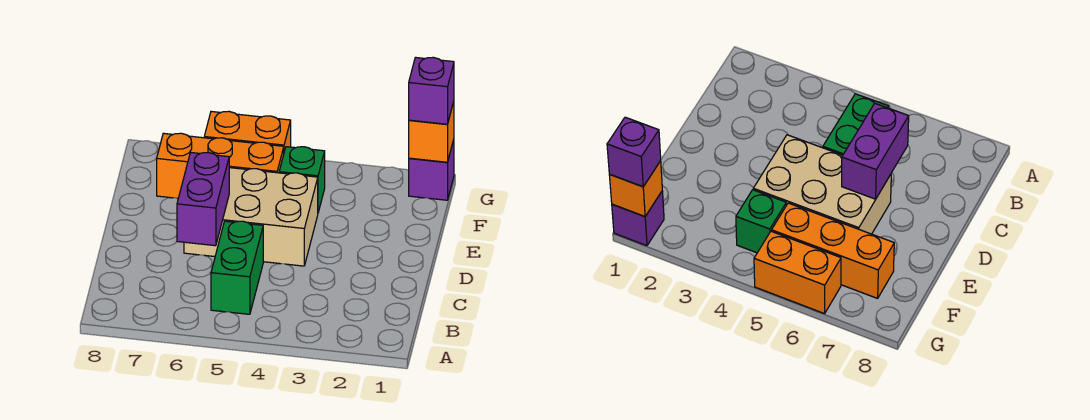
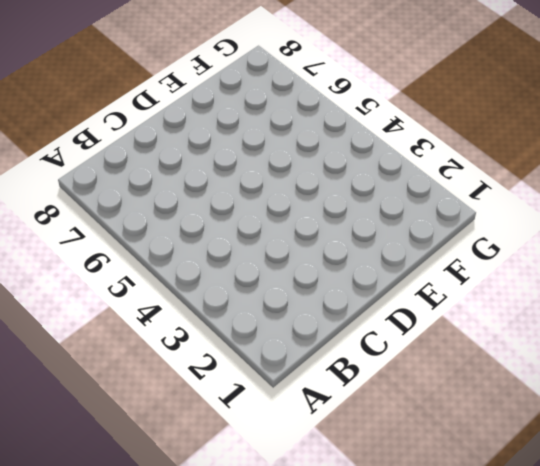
none -> green 1x2 brick [211,221,263,314]
none -> tan 2x3 brick [184,168,318,266]

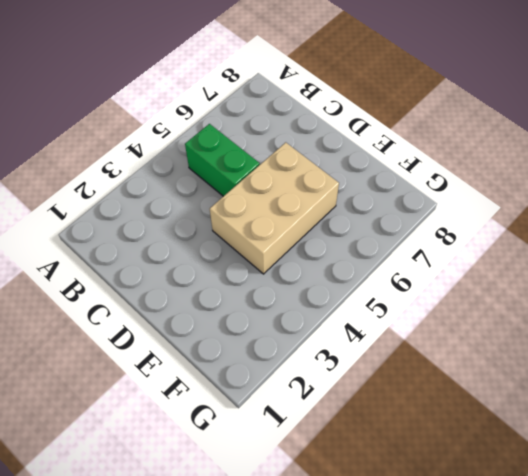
none -> green 1x1 brick [279,147,325,212]
none -> orange 1x3 brick [157,133,284,198]

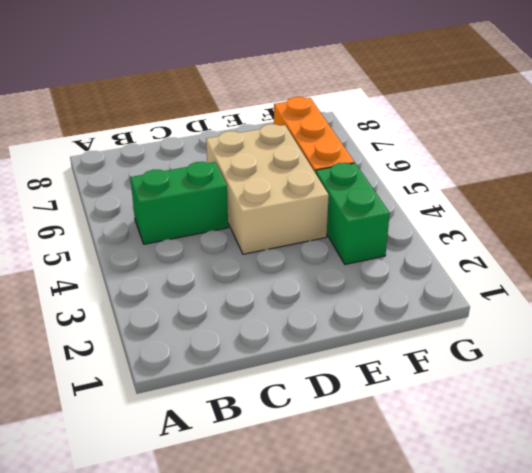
green 1x2 brick [316,163,390,264] -> green 1x1 brick [279,147,325,212]
none -> purple 1x1 brick [409,140,454,200]
none -> orange 1x2 brick [204,111,291,151]

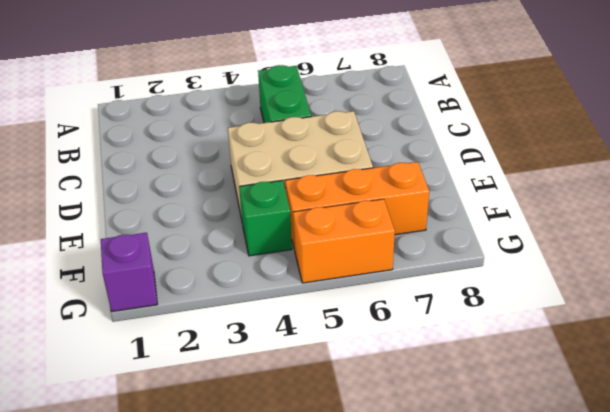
none -> purple 1x2 brick [177,152,229,246]
none -> orange 1x1 brick [409,102,454,162]

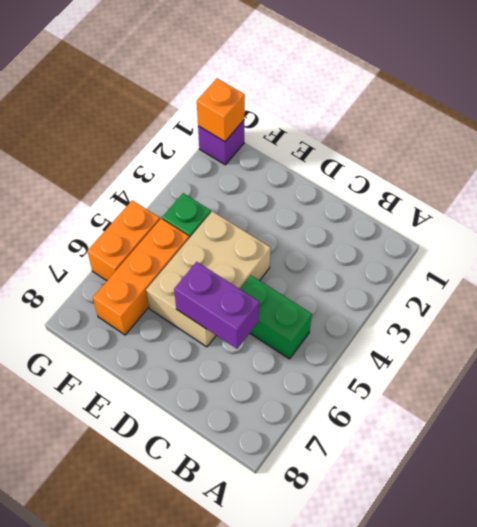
none -> purple 1x1 brick [409,57,454,124]

